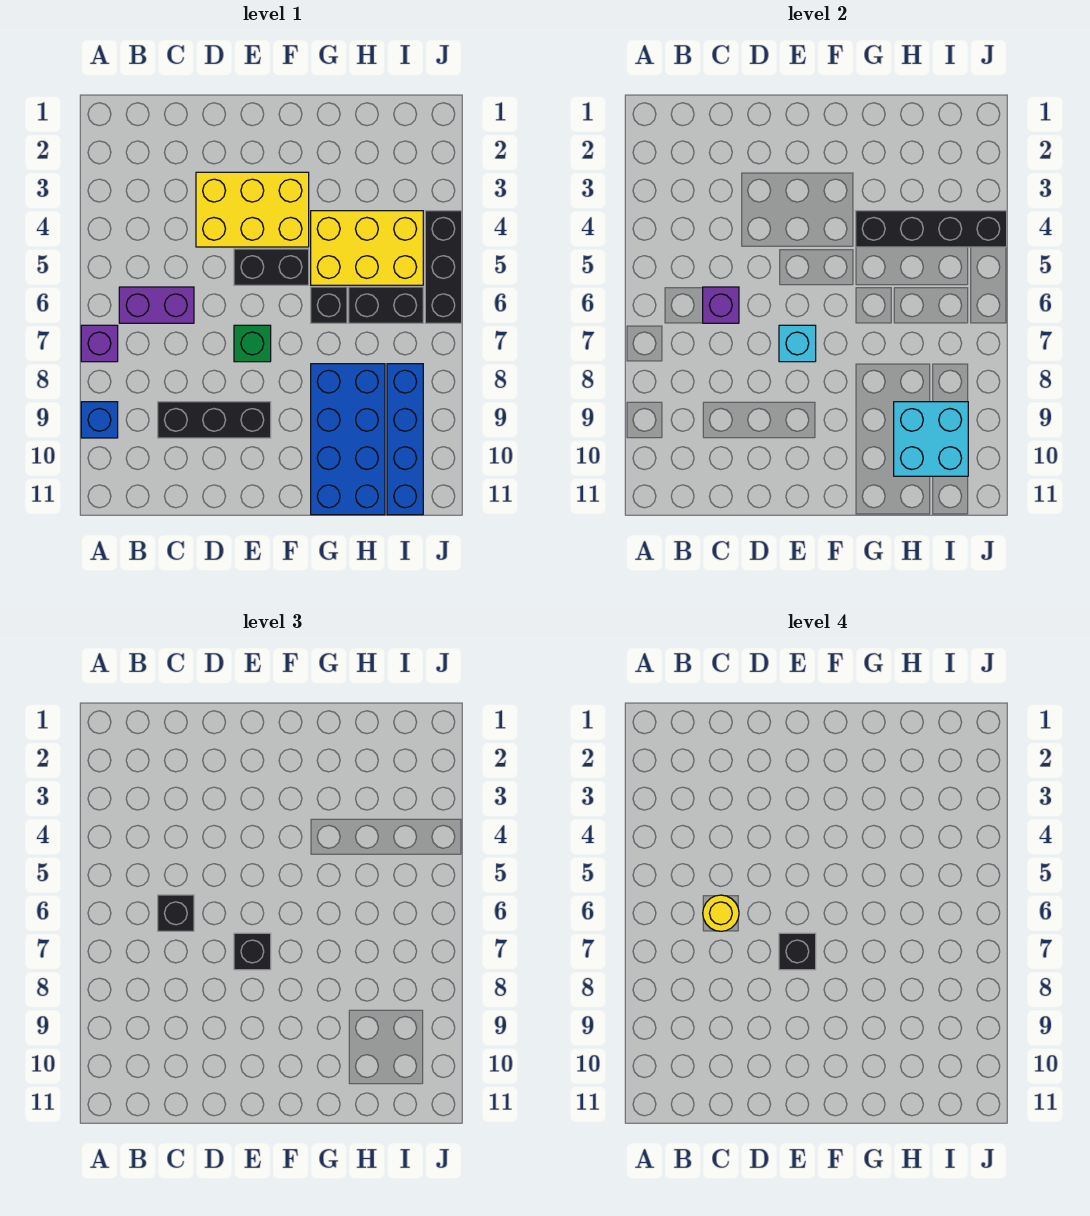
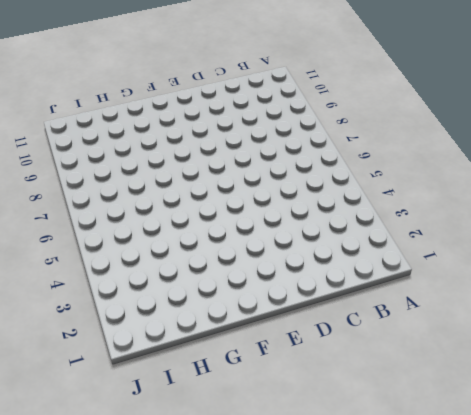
none -> purple 1x1 brick [81,325,118,362]
none -> blue 1x1 brick [81,402,118,438]
none -> purple 1x2 brick [119,287,194,323]

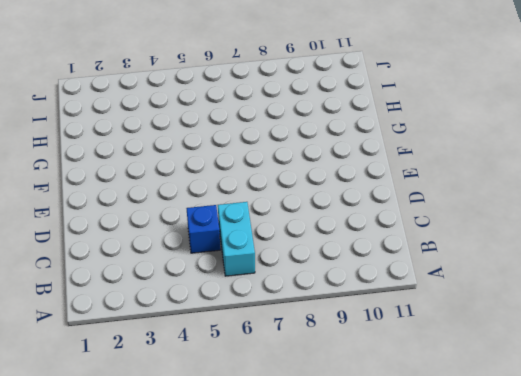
cyan 1x2 brick [218,202,255,276] -> purple 1x2 brick [119,287,194,323]
blue 1x1 brick [186,205,220,253] -> blue 1x1 brick moved to [81,402,118,438]
none -> purple 1x1 brick [81,325,118,362]
none -> black 1x3 brick [158,402,271,438]
none -> yellow 2x3 brick [196,172,309,247]

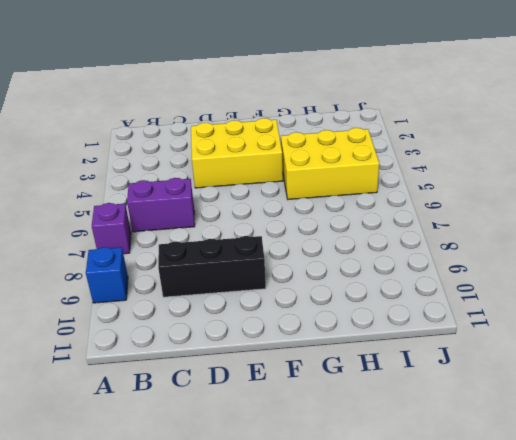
none -> black 1x2 brick [234,249,309,285]
none -> green 1x1 brick [234,325,271,362]
none -> black 1x1 brick [311,287,347,323]

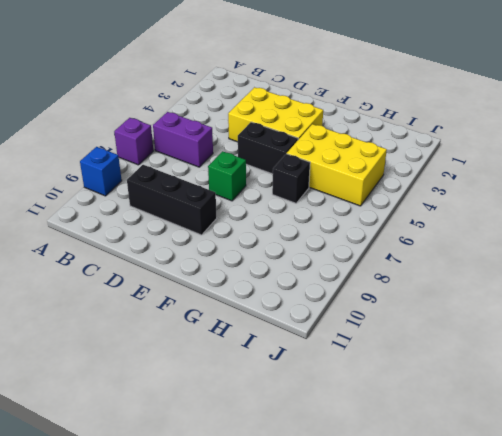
none -> blue 2x4 brick [311,364,385,515]
none -> black 1x2 brick [349,287,423,323]
none -> blue 1x4 brick [387,364,423,515]

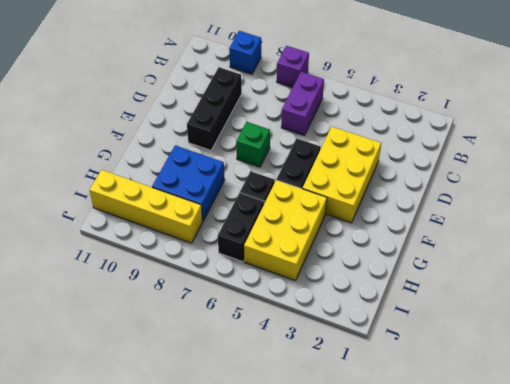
blue 2x2 brick [152,145,225,221] -> blue 2x4 brick [311,364,385,515]
yellow 1x4 brick [90,170,203,243] -> blue 1x4 brick [387,364,423,515]
none -> black 1x3 brick [425,211,462,323]
none -> purple 1x1 brick [703,287,739,323]
none -> cyan 1x1 brick [779,325,816,362]

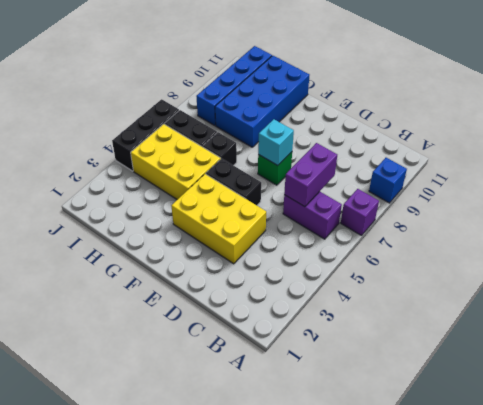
purple 1x2 brick [284,143,337,207] -> purple 1x1 brick [703,287,739,323]
none -> black 1x3 brick [158,402,271,438]
none -> black 1x4 brick [856,211,1007,247]
none -> cyan 2x2 brick [894,402,968,476]

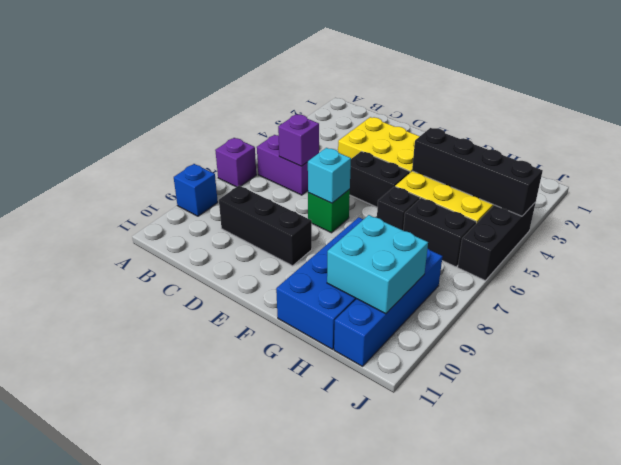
none -> black 1x1 brick [158,895,194,931]
none -> black 1x1 brick [234,933,271,970]
none -> yellow 1x1 round brick [703,895,739,931]

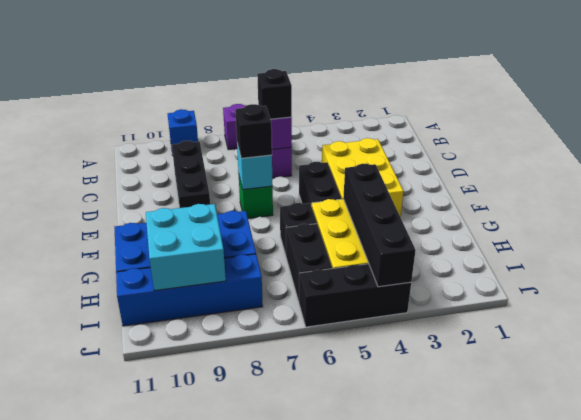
none -> yellow 1x1 round brick [703,895,739,931]
none -> black 1x1 brick [779,933,816,970]

